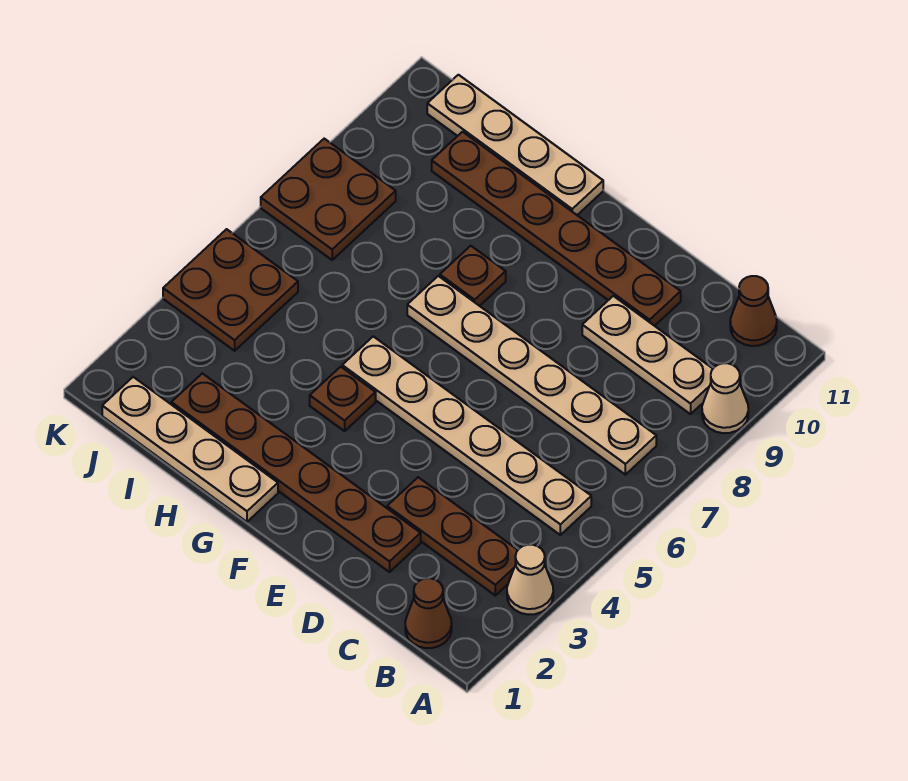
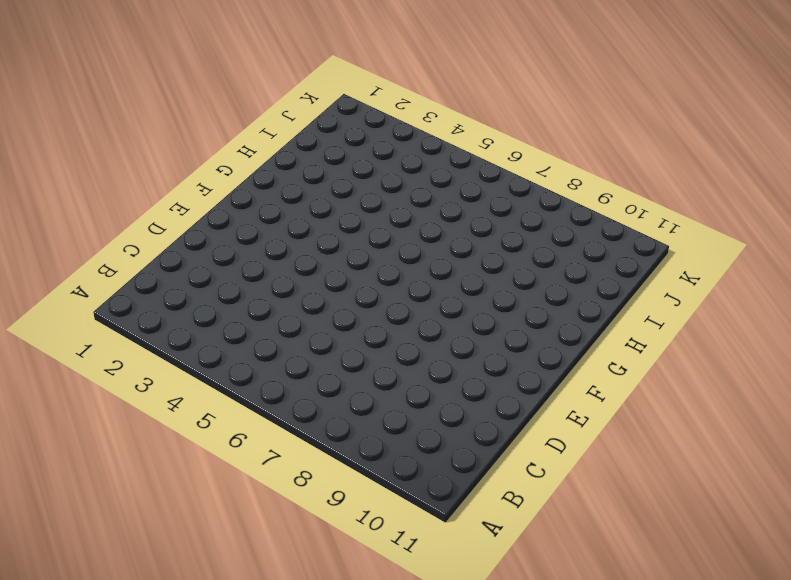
none -> tan 1x1 cone [507,545,553,615]
none -> tan 1x1 cone [702,363,748,433]
none -> brown 1x1 cone [405,578,452,648]

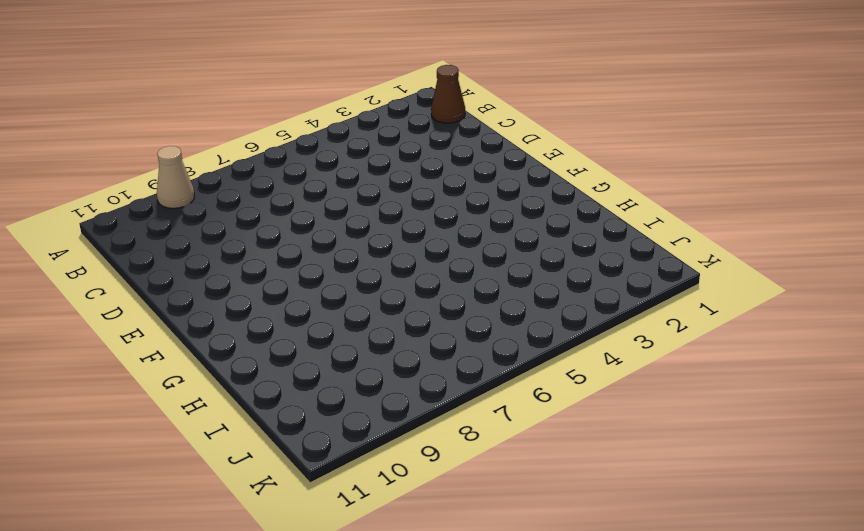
none -> tan 1x1 cone [507,545,553,615]
none -> brown 1x3 plate [387,477,518,595]
none -> tan 1x6 plate [342,336,591,535]

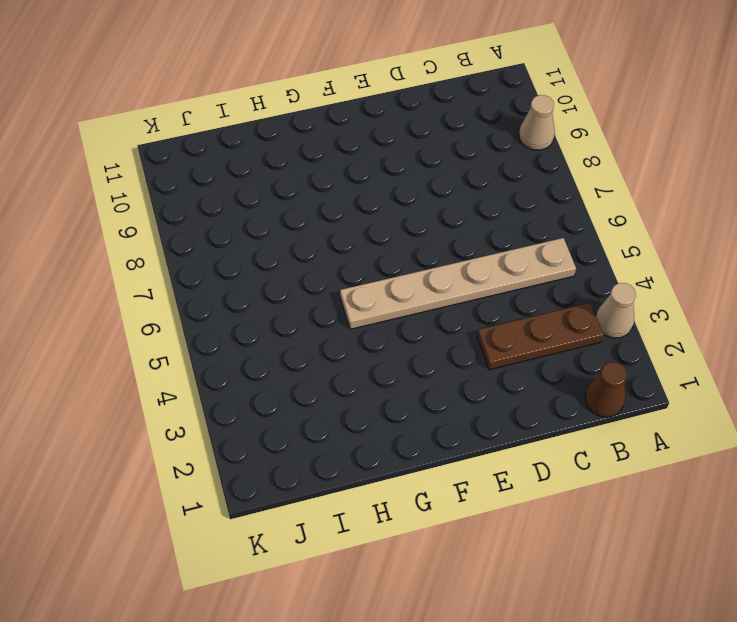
none -> tan 1x6 plate [407,276,656,475]
none -> tan 1x3 plate [582,296,713,414]
none -> brown 1x1 cone [730,276,777,346]

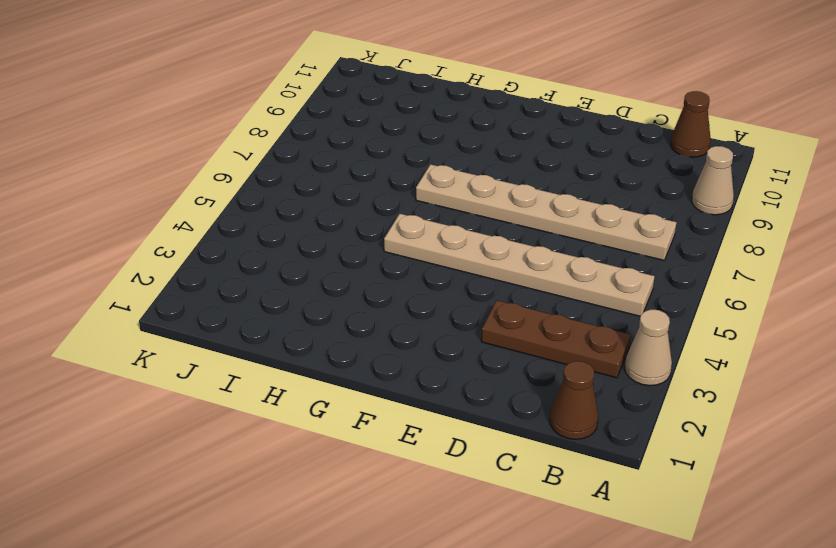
none -> tan 1x3 plate [582,296,713,414]
none -> brown 1x6 plate [171,373,421,572]
none -> brown 1x6 plate [432,132,681,326]

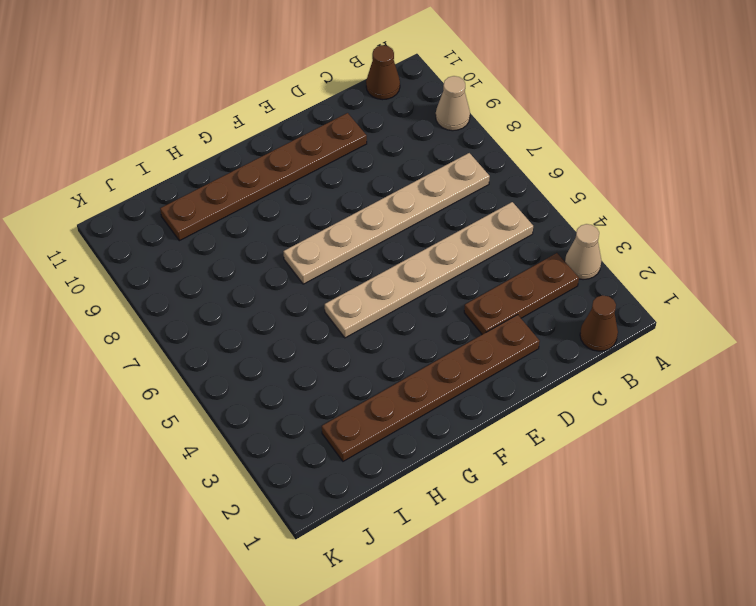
none -> tan 1x3 plate [582,296,713,414]
none -> tan 1x4 plate [102,377,278,522]
none -> brown 1x1 plate [310,367,376,431]

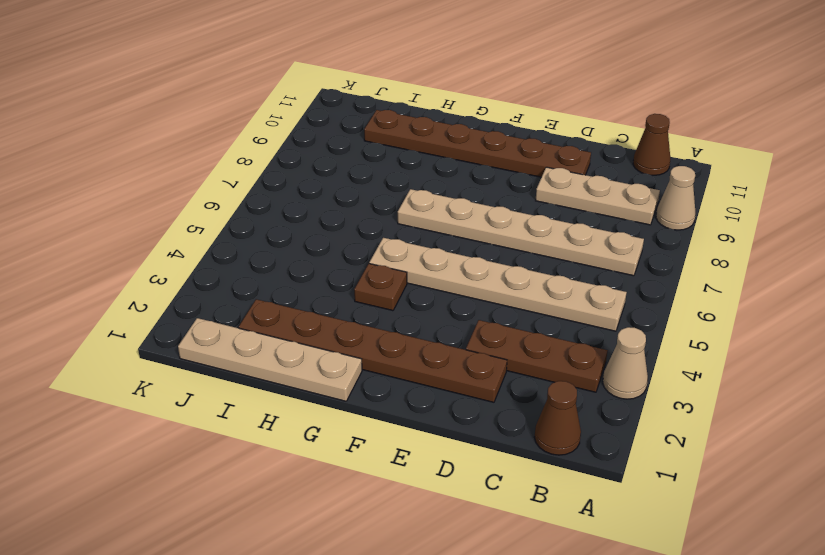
none -> brown 1x1 plate [440,246,506,306]
none -> tan 1x4 plate [427,75,603,215]
none -> brown 2x2 plate [163,229,298,351]

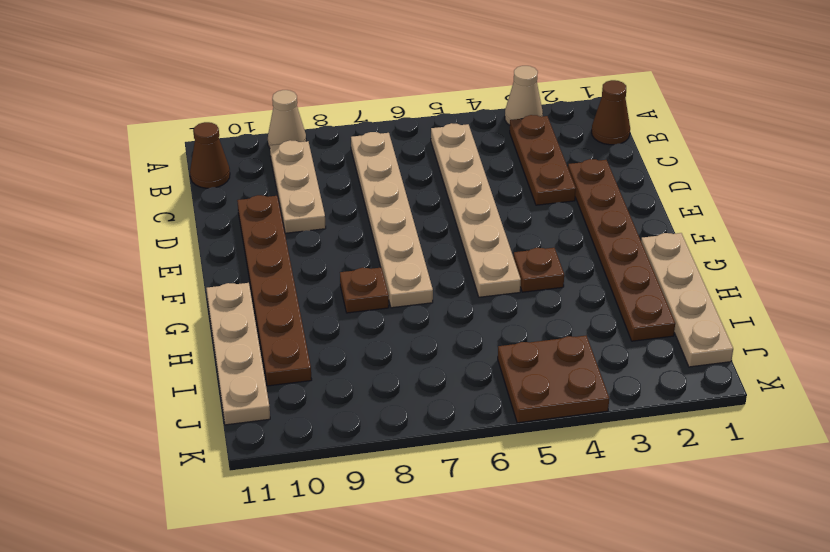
none -> brown 2x2 plate [261,139,396,260]

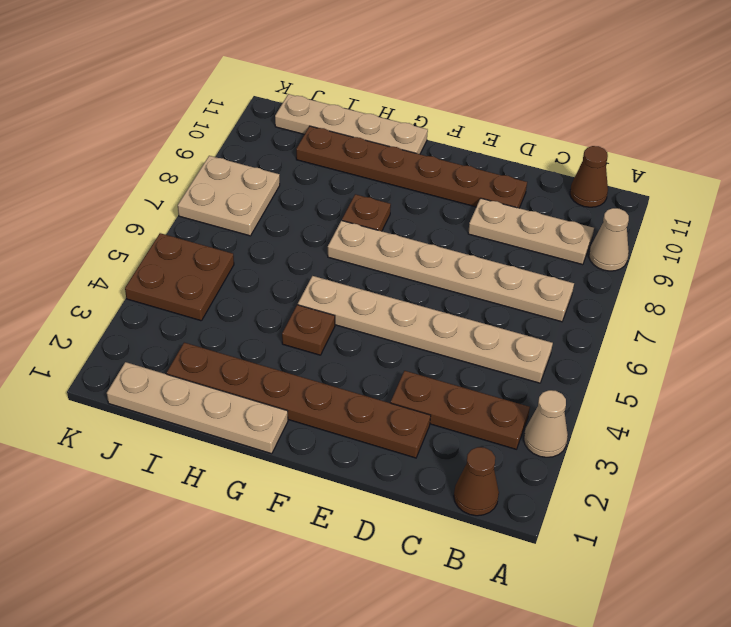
tan 2x2 plate [178,156,280,236] -> brown 2x2 plate [261,139,396,260]

